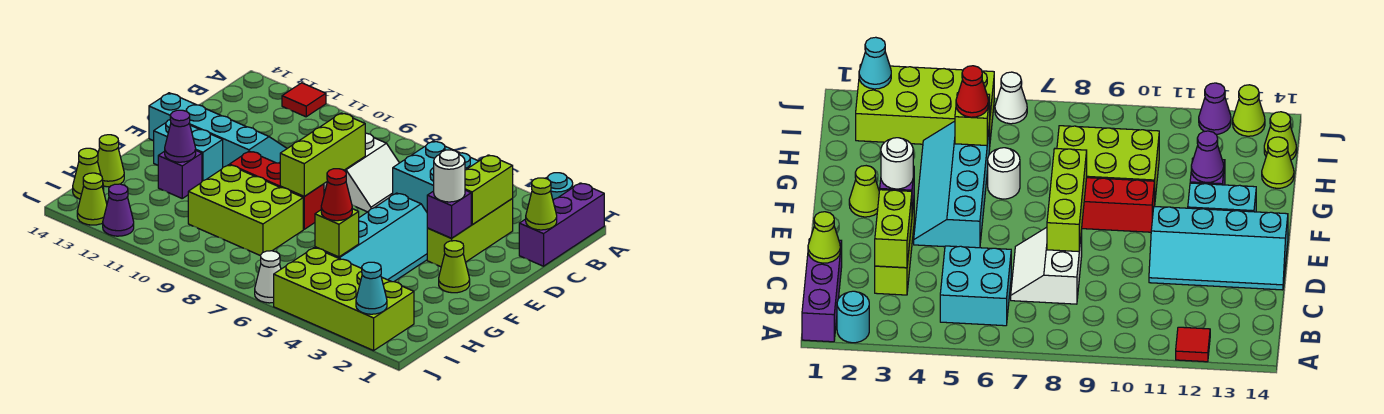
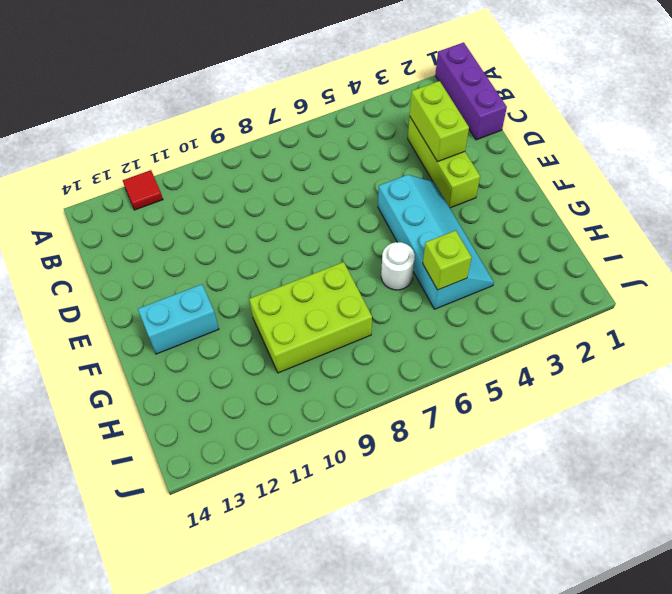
none -> cyan 1x1 round brick [546,173,573,200]
none -> cyan 2x2 brick [393,141,478,212]
none -> white 2x2 slope [324,133,399,212]

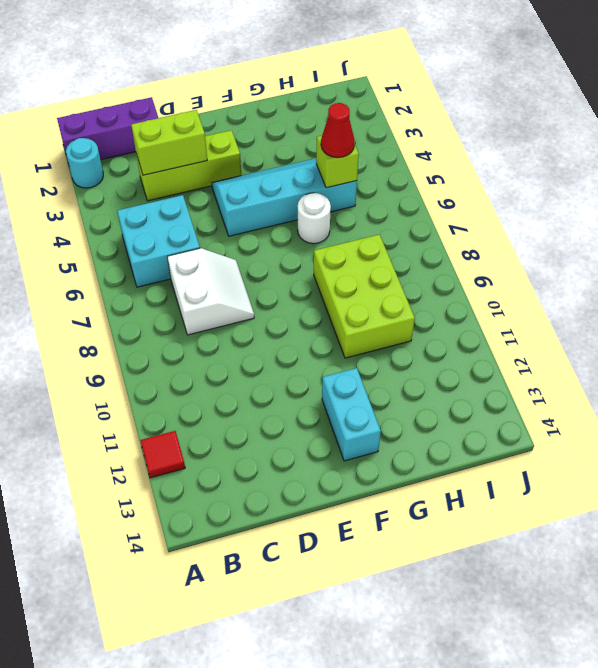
white 2x2 slope [167,248,254,335] -> white 2x2 slope turned to [324,133,399,212]
none -> cyan 2x4 slope [149,93,287,167]
none -> lime 1x1 cone [439,241,470,293]
none -> red 1x3 brick [230,151,324,229]

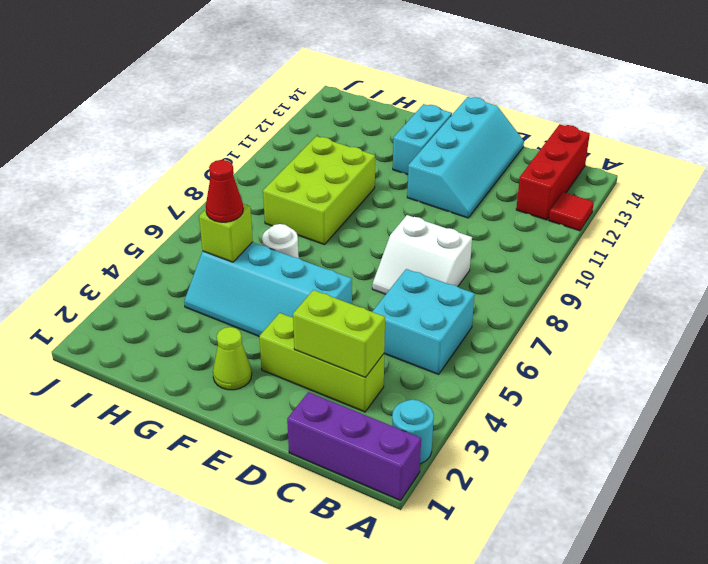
red 1x3 brick [516,124,590,220] -> red 1x3 brick moved to [230,151,324,229]
none -> purple 1x1 brick [158,151,202,198]
none -> lime 1x1 cone [98,135,124,187]
none -> lime 2x4 brick [274,248,414,351]

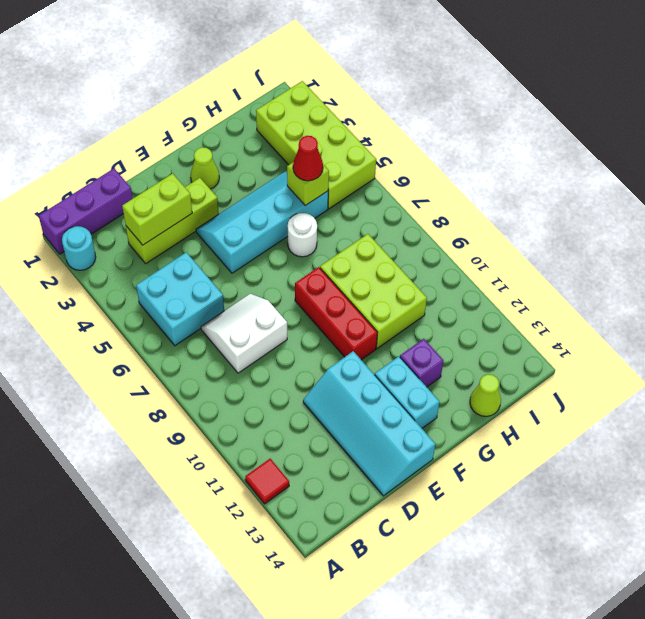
none -> lime 1x1 cone [73,148,104,199]
none -> white 1x1 cone [255,251,281,303]
none -> purple 1x1 cone [103,184,134,236]

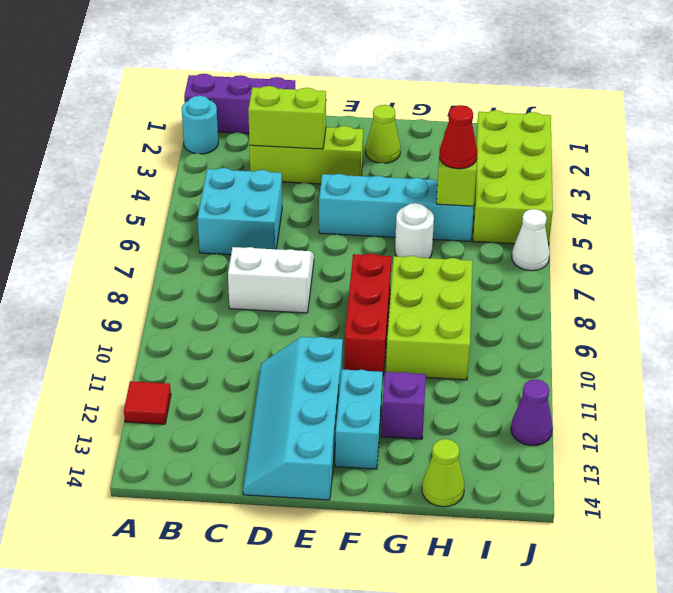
none -> lime 1x1 cone [73,148,104,199]
none -> lime 1x1 cone [77,173,107,225]
none -> lime 1x1 cone [526,178,557,230]

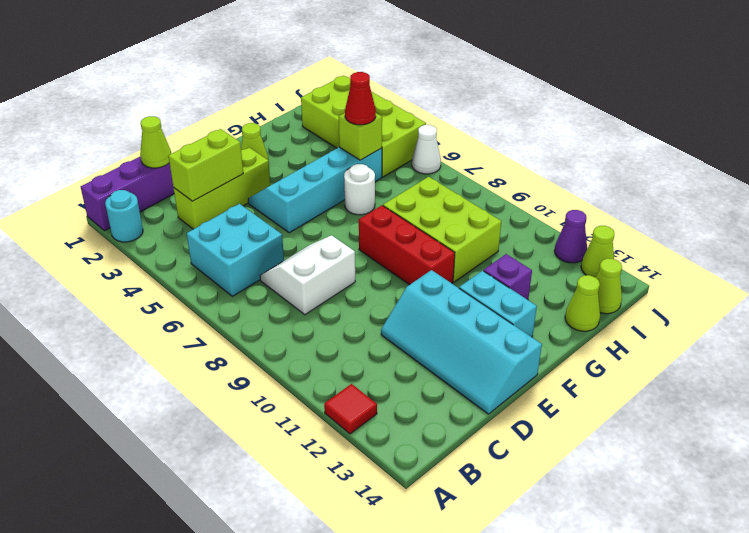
none -> lime 1x3 brick [280,113,365,196]
none -> purple 1x1 brick [427,190,471,238]
none -> purple 1x1 cone [165,110,196,162]

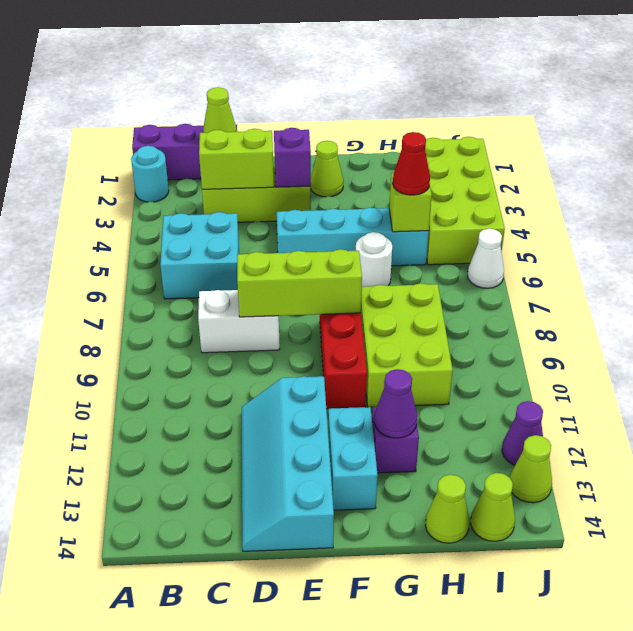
none -> red 1x1 tile [282,83,326,117]
none -> cyan 1x1 cone [356,262,387,314]
none -> white 1x1 round brick [434,150,465,202]

